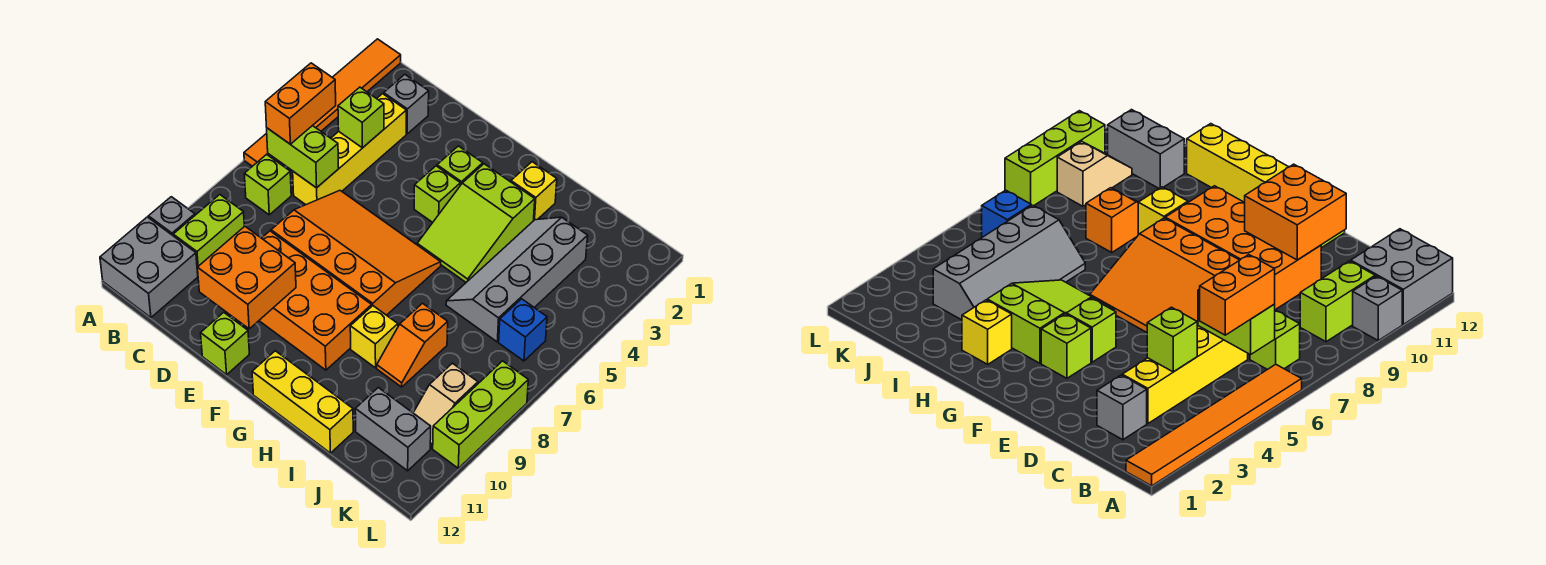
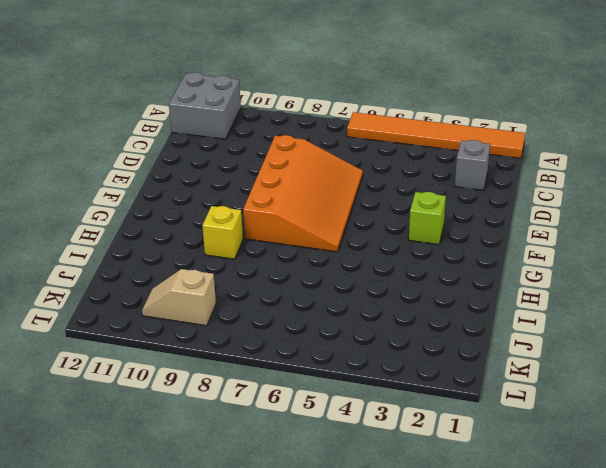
none -> grey 1x1 brick [149,197,195,235]
none -> lime 1x1 brick [244,154,291,215]
none -> lime 1x2 brick [173,195,244,273]

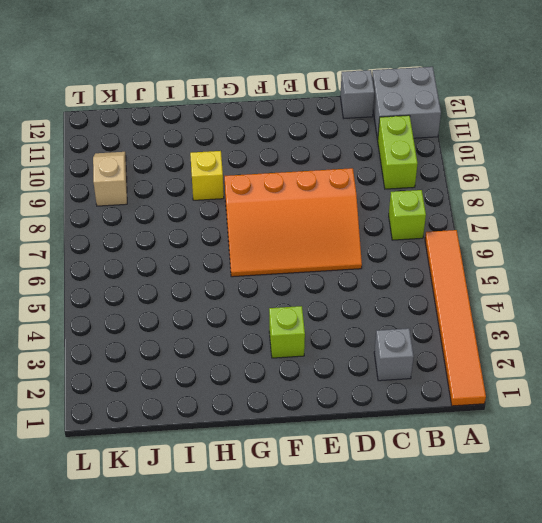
grey 1x1 brick [340,70,374,118] -> grey 1x1 brick moved to [149,197,195,235]
none -> yellow 1x4 brick [293,94,406,205]
none -> orange 2x4 brick [259,231,372,370]
none -> lime 1x1 brick [201,312,250,375]

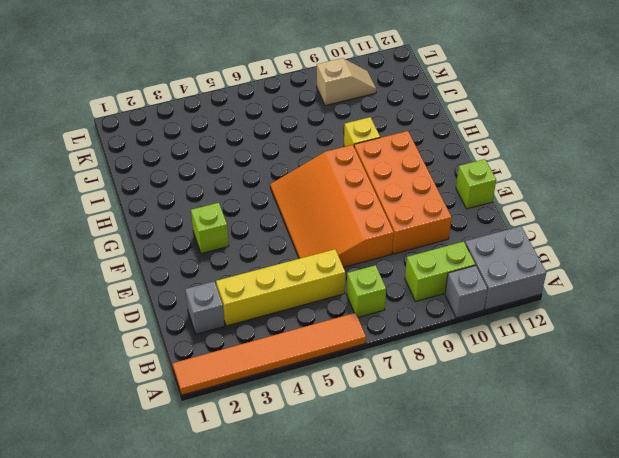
none -> lime 1x1 brick [414,166,460,222]
none -> lime 2x3 slope [417,164,535,282]
none -> yellow 1x3 brick [252,351,353,453]

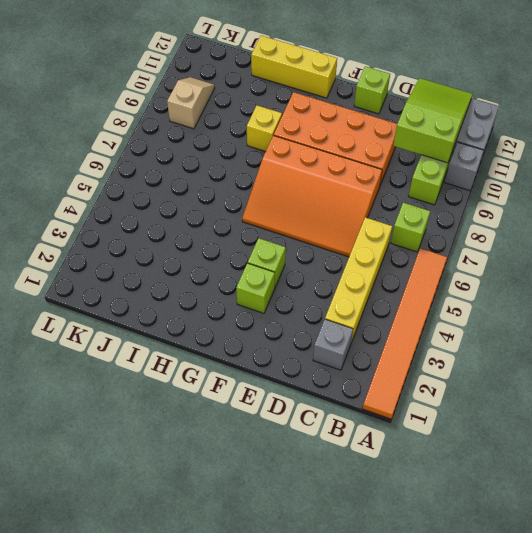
lime 2x3 slope [393,78,473,163] -> lime 2x3 slope moved to [417,164,535,282]
none -> yellow 1x1 brick [511,162,557,220]
none -> grey 2x4 slope [446,217,588,342]
none -> orange 1x2 slope [377,303,448,387]

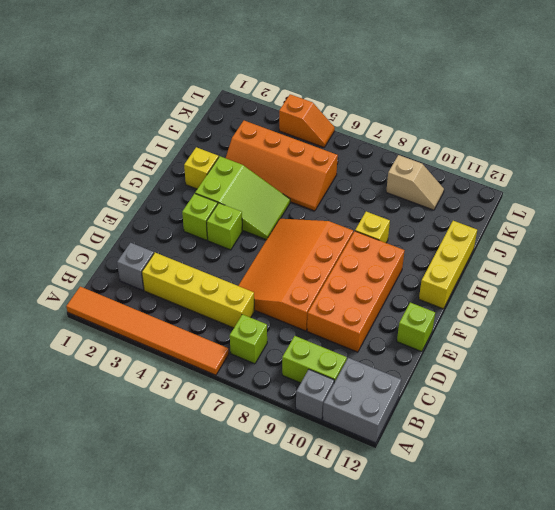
orange 2x4 slope [226,121,338,211] -> grey 2x4 slope [446,217,588,342]
orange 1x2 slope [279,94,335,147] -> orange 1x2 slope moved to [377,303,448,387]
none -> grey 1x2 brick [355,388,431,471]
none -> blue 1x1 brick [499,299,547,361]
none -> lime 1x3 brick [433,361,528,468]

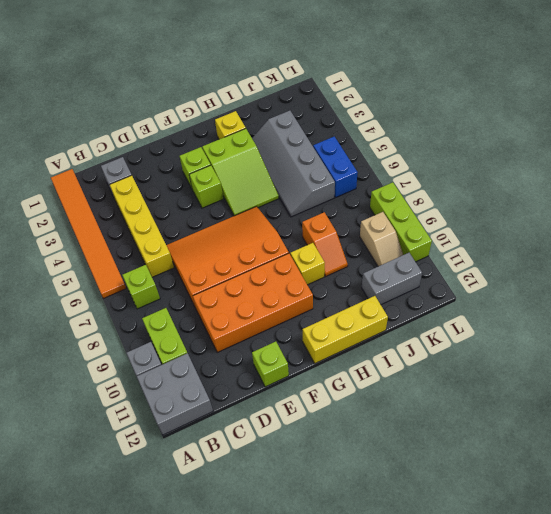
blue 1x2 brick [313,137,358,198] -> blue 1x1 brick [499,299,547,361]
none -> lime 1x2 brick [267,126,339,188]
none -> lime 1x1 brick [338,87,384,148]
none -> orange 2x2 brick [197,226,296,329]

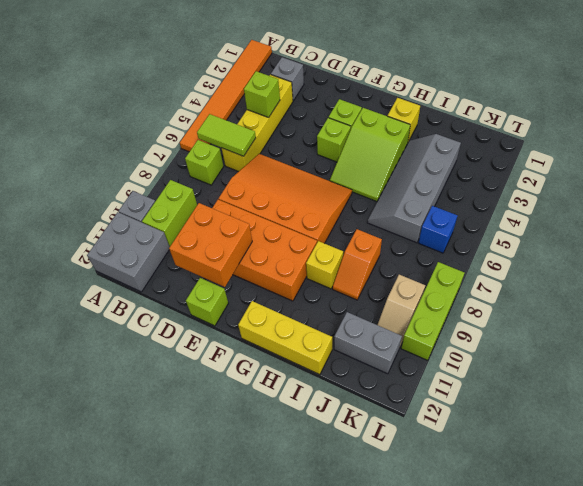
lime 1x2 tile [197,114,256,156] -> lime 1x2 brick [267,126,339,188]
none -> orange 1x2 brick [265,63,336,144]

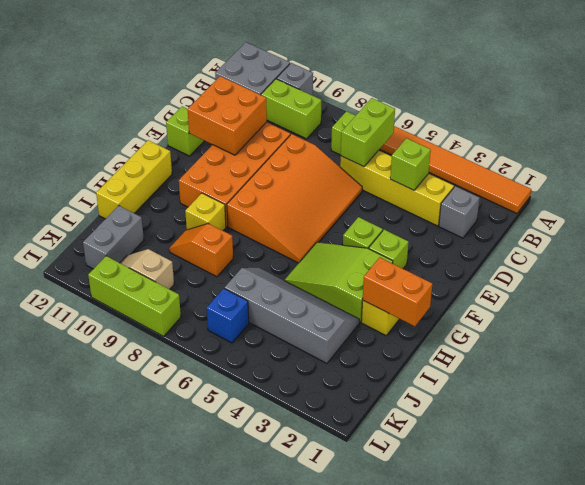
orange 1x2 brick [363,257,432,326] -> orange 1x2 brick moved to [265,63,336,144]

